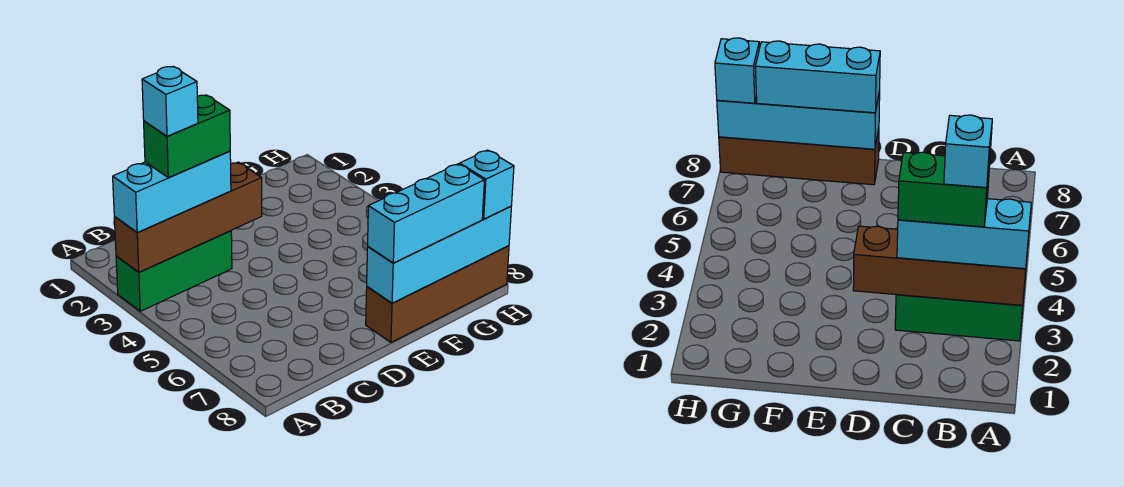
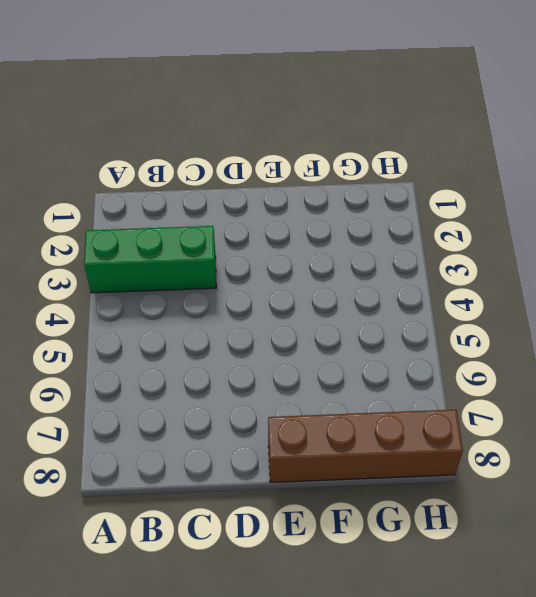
none -> brown 1x4 brick [114,162,262,272]
none -> cyan 1x4 brick [367,207,511,303]

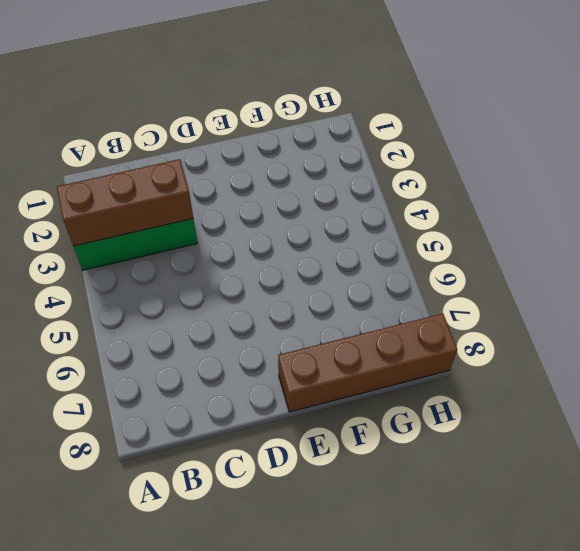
brown 1x3 brick [57,159,193,246] -> brown 1x4 brick [114,162,262,272]
none -> cyan 1x4 brick [367,207,511,303]
none -> cyan 1x3 brick [113,151,231,232]

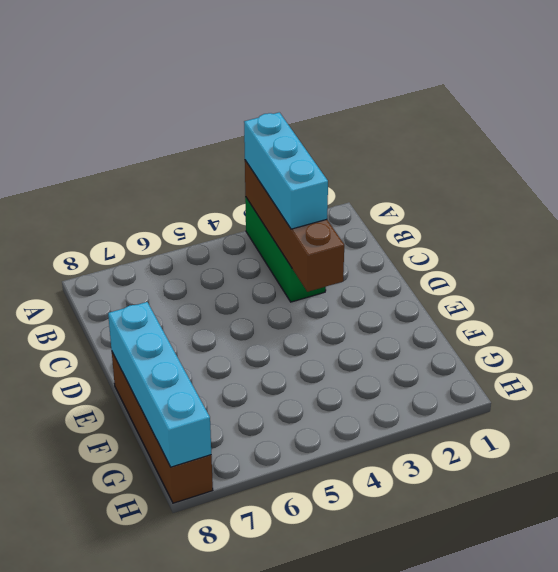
none -> cyan 1x3 brick [368,164,484,263]
none -> cyan 1x1 brick [460,150,514,219]

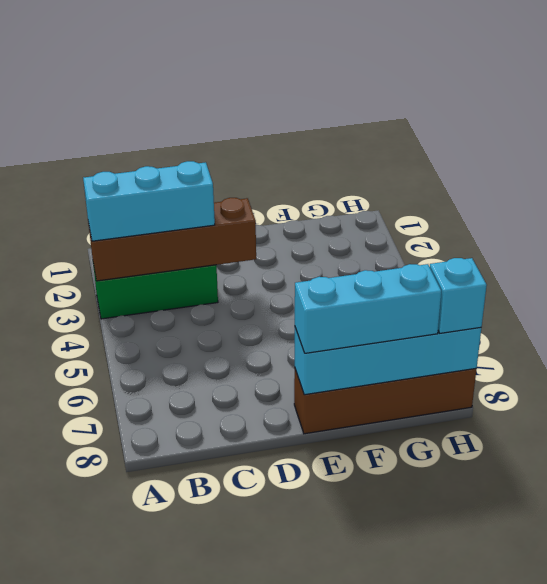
none -> green 1x2 brick [144,95,230,178]
none -> cyan 1x1 brick [142,66,198,136]

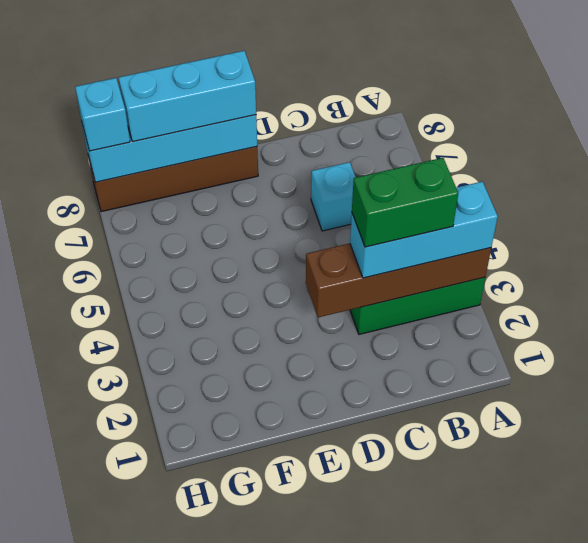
cyan 1x1 brick [311,162,356,231] -> cyan 1x1 brick moved to [142,66,198,136]

